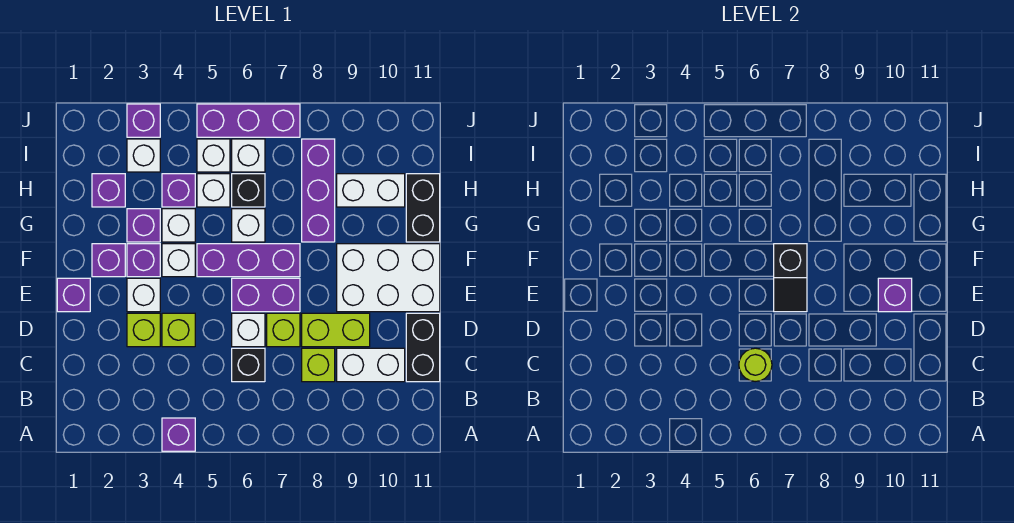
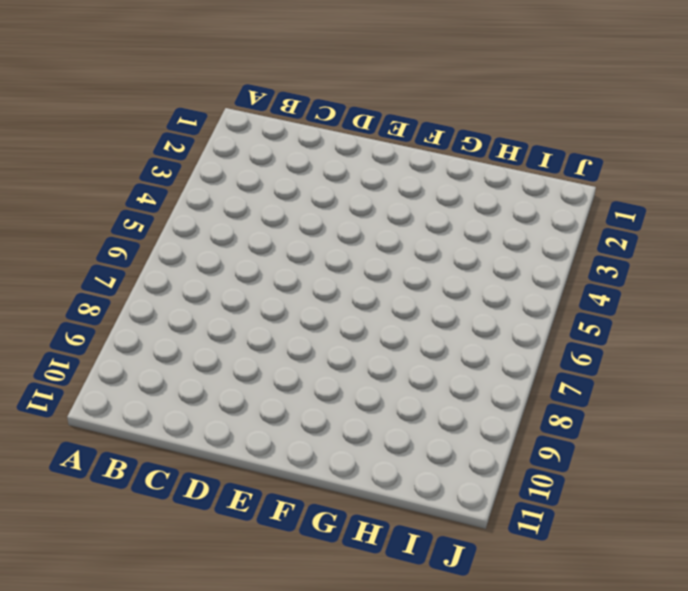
none -> purple 1x1 brick [162,418,195,451]
none -> black 1x1 brick [232,348,265,382]
none -> lime 1x1 brick [302,348,335,382]
none -> white 1x2 brick [337,348,405,382]

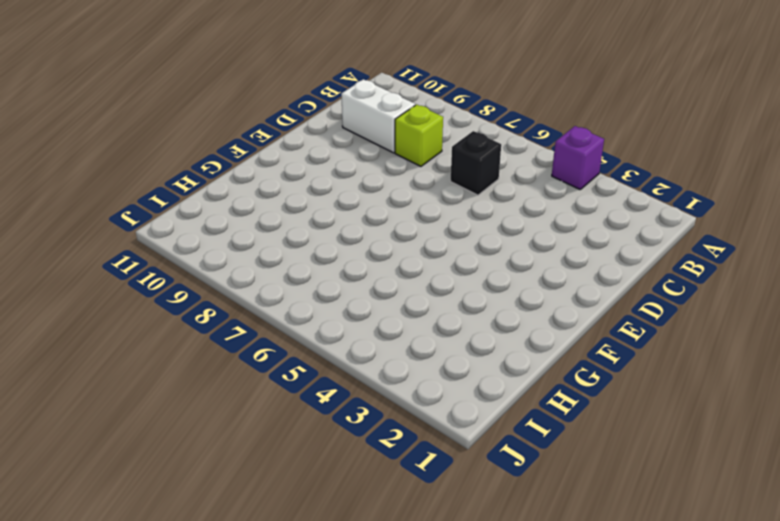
none -> black 1x2 brick [406,313,440,382]
none -> lime 1x1 brick [127,313,160,347]
none -> lime 1x1 brick [162,313,195,347]
none -> white 1x1 brick [232,313,265,347]

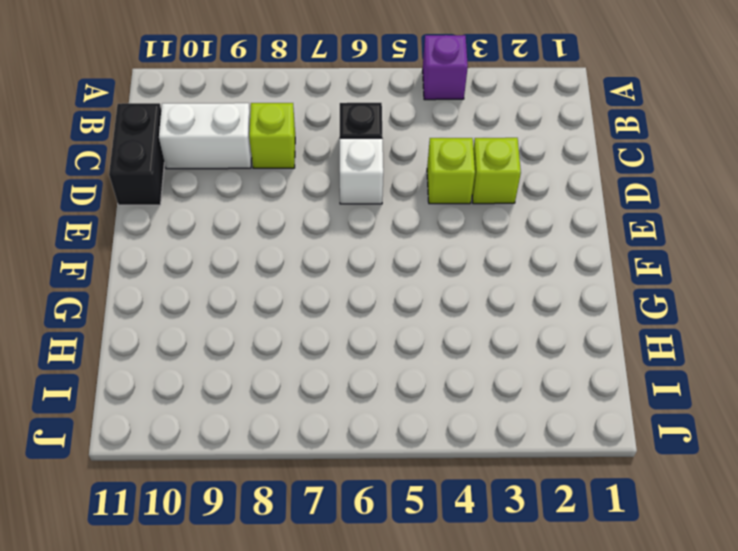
none -> lime 1x1 brick [267,313,300,347]
none -> lime 1x2 brick [302,313,370,347]
none -> purple 1x1 brick [57,278,90,312]
none -> white 1x1 brick [127,278,160,312]

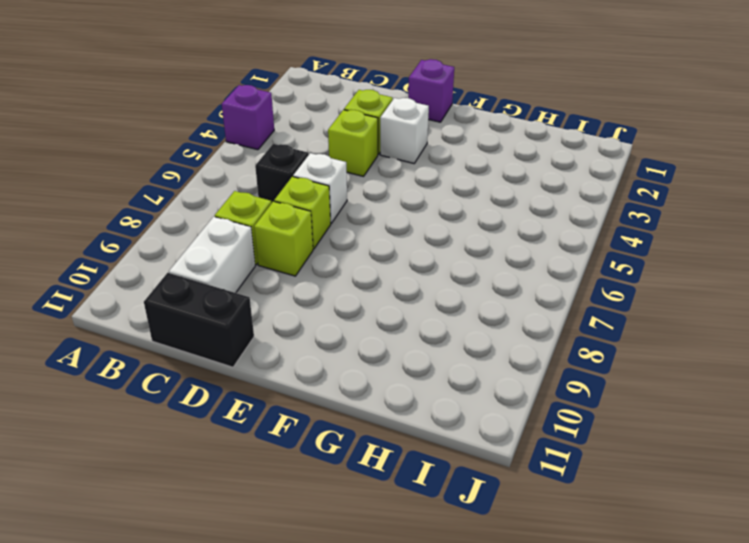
lime 1x1 brick [254,201,313,276] -> lime 1x2 brick [302,313,370,347]
none -> purple 1x2 brick [232,278,300,312]
none -> white 2x3 brick [337,244,440,312]
none -> purple 1x1 brick [92,244,125,277]
none -> purple 1x1 brick [127,244,160,277]

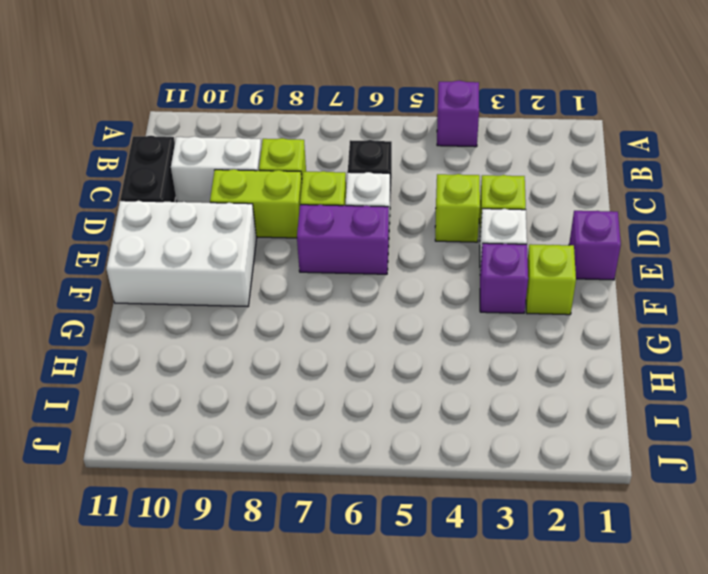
lime 1x1 brick [526,244,576,315] -> purple 1x1 brick [92,244,125,277]
none -> white 1x1 brick [162,244,195,277]
none -> purple 1x3 brick [197,244,300,277]
none -> purple 1x1 brick [127,209,160,242]
none -> white 1x1 brick [162,209,195,242]

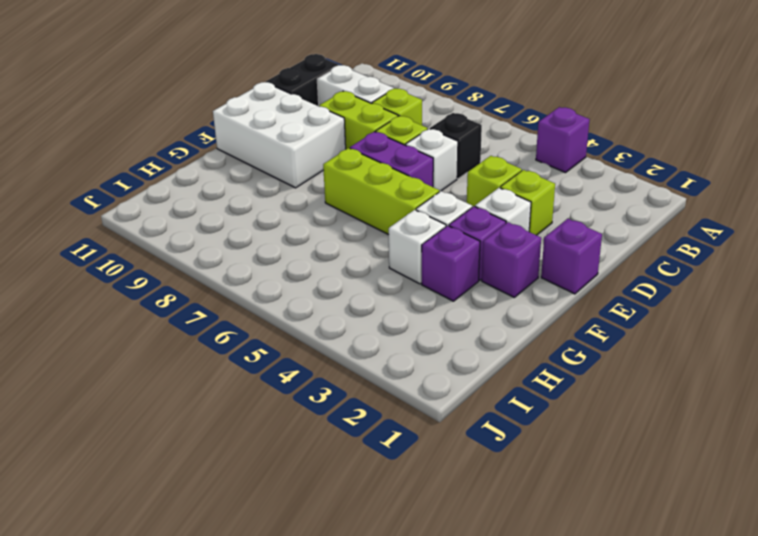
lime 1x3 brick [323,148,439,235] -> purple 1x3 brick [197,244,300,277]
none -> white 1x1 brick [232,209,265,242]
none -> purple 1x3 brick [302,139,335,242]
none -> black 1x2 brick [406,174,440,242]
none -> purple 1x1 brick [92,174,125,207]

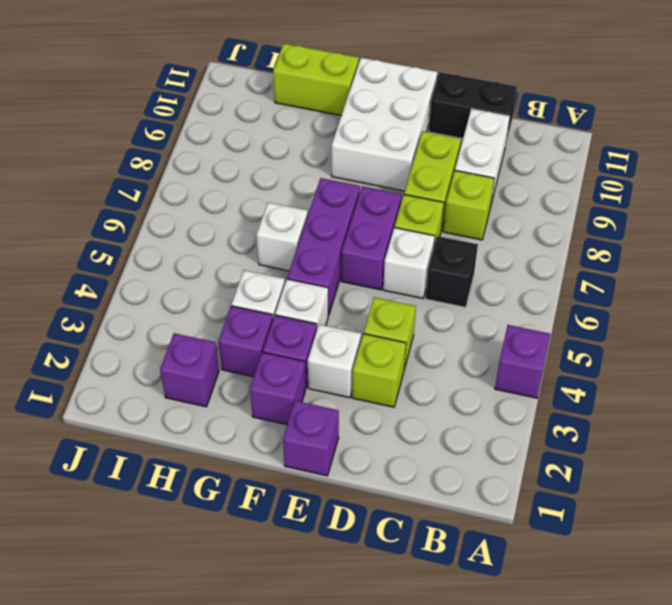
lime 1x2 brick [273,44,359,115] -> black 1x2 brick [406,174,440,242]
none -> purple 1x3 brick [302,139,335,242]
none -> purple 1x1 brick [162,174,195,207]
none -> white 1x1 brick [197,174,230,207]
none -> black 1x1 brick [232,174,265,207]

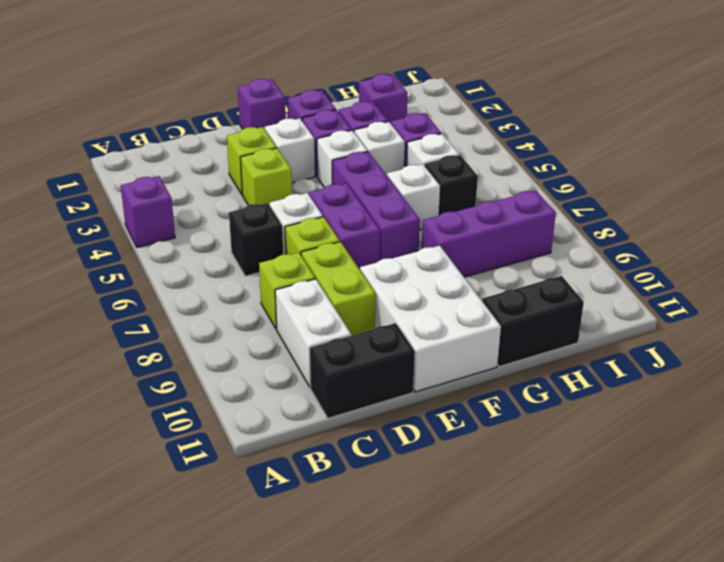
none -> white 1x2 brick [337,174,405,207]
none -> white 1x1 brick [127,139,160,172]
none -> white 1x1 brick [197,139,230,172]
none -> white 1x1 brick [232,139,265,172]

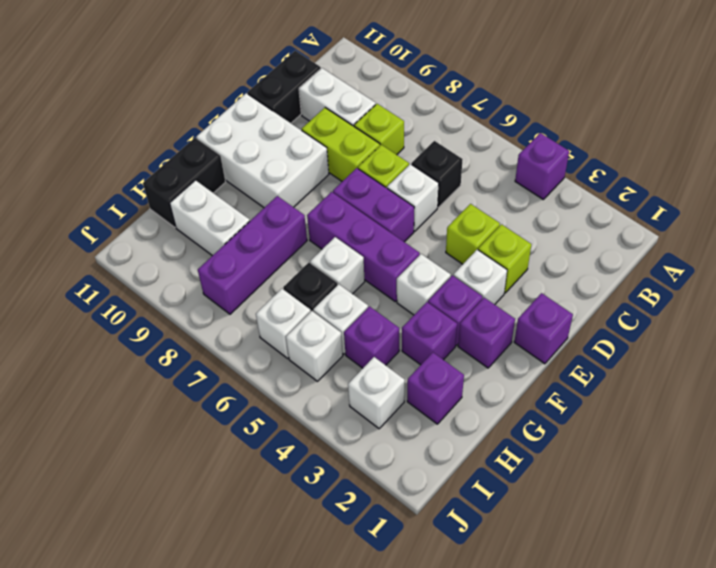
none -> white 1x1 brick [162,209,195,242]
none -> purple 1x1 brick [127,104,160,137]
none -> purple 1x3 brick [197,104,300,137]
none -> lime 1x1 round brick [739,348,772,382]

